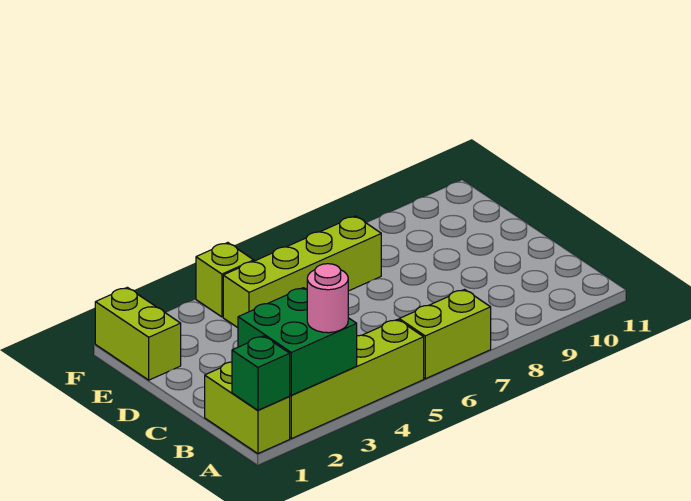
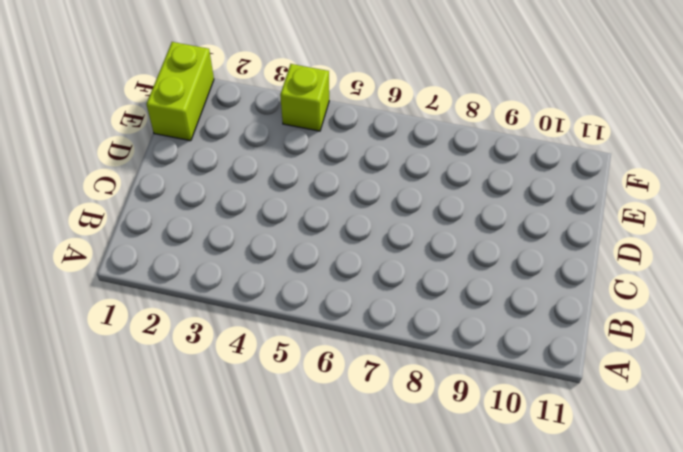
none -> lime 1x2 brick [205,362,290,454]
none -> lime 1x4 brick [290,319,424,439]

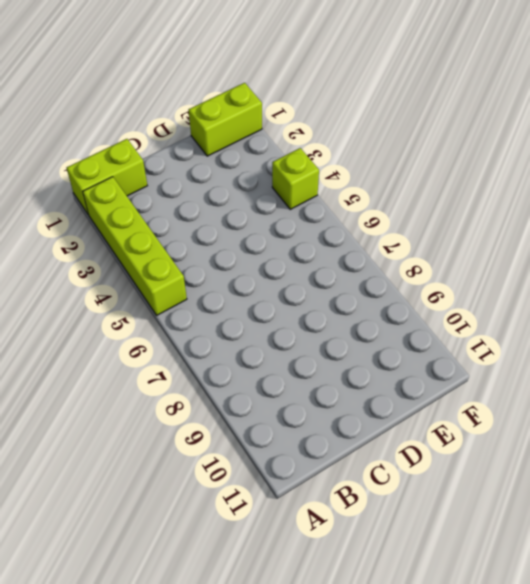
none -> lime 1x2 brick [399,290,491,379]
none -> lime 1x4 brick [223,216,381,328]

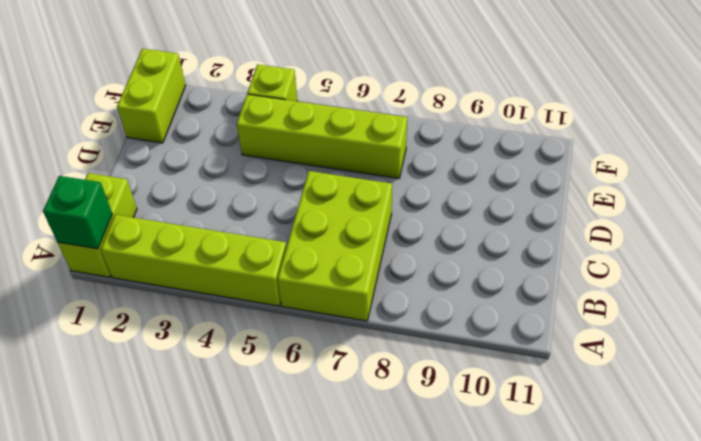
lime 2x3 brick [278,171,392,321] -> lime 1x2 brick [399,290,491,379]
none -> green 2x2 brick [238,288,357,395]
none -> pink 1x1 round brick [307,264,348,333]

